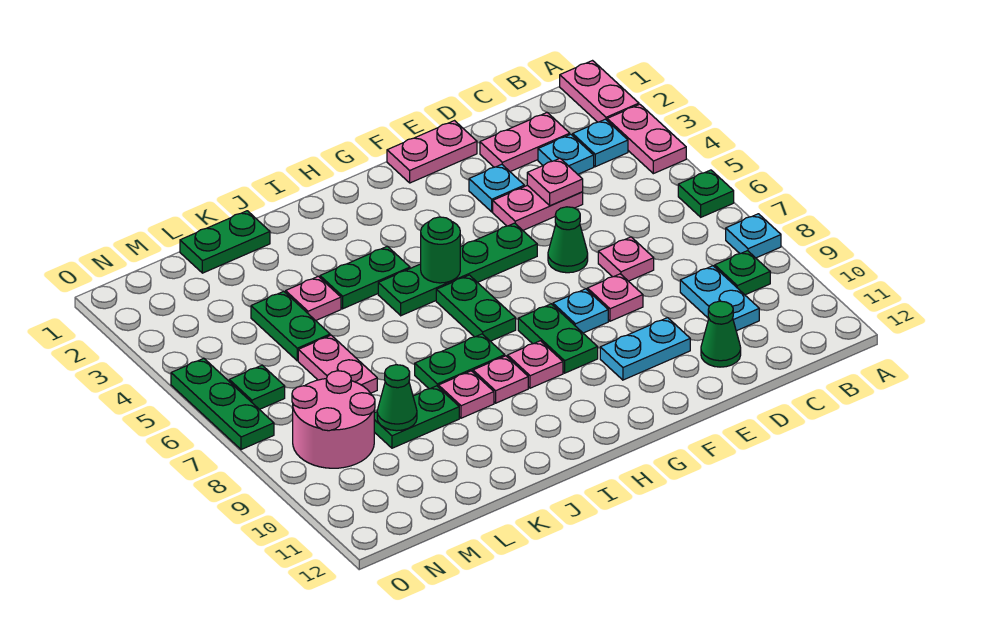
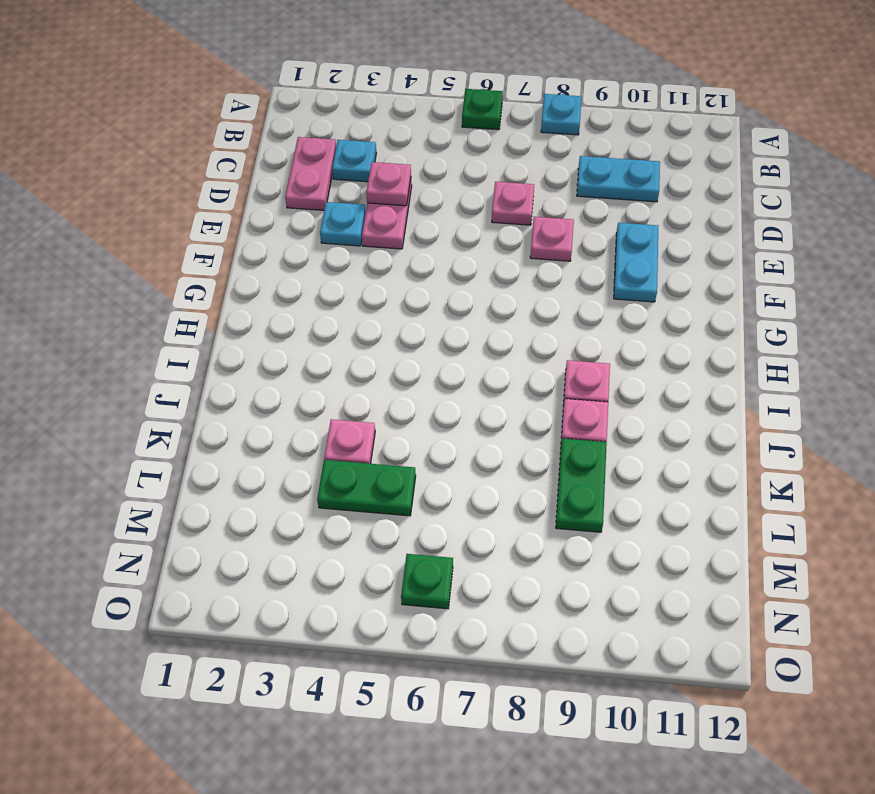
none -> pink 1x2 plate [560,61,639,122]
none -> pink 1x2 plate [607,104,686,174]
none -> cyan 1x1 plate [573,119,628,167]
none -> green 1x1 plate [715,251,770,295]

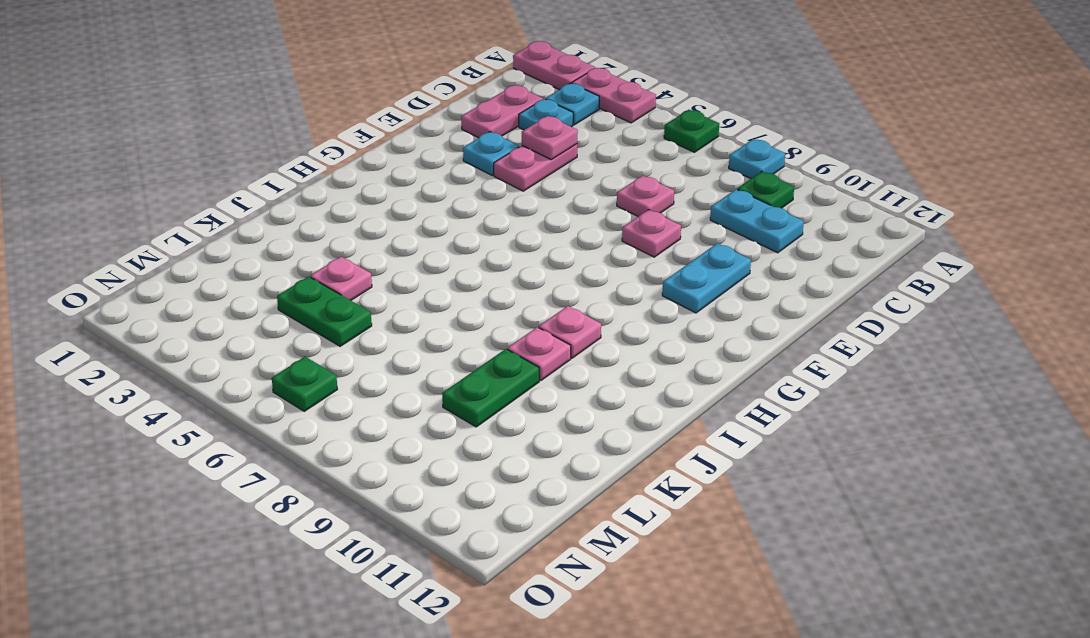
none -> green 1x1 cone [701,301,741,367]
none -> pink 1x2 plate [387,121,477,183]
none -> green 1x1 cone [548,207,588,273]
none -> green 1x4 plate [378,223,537,316]

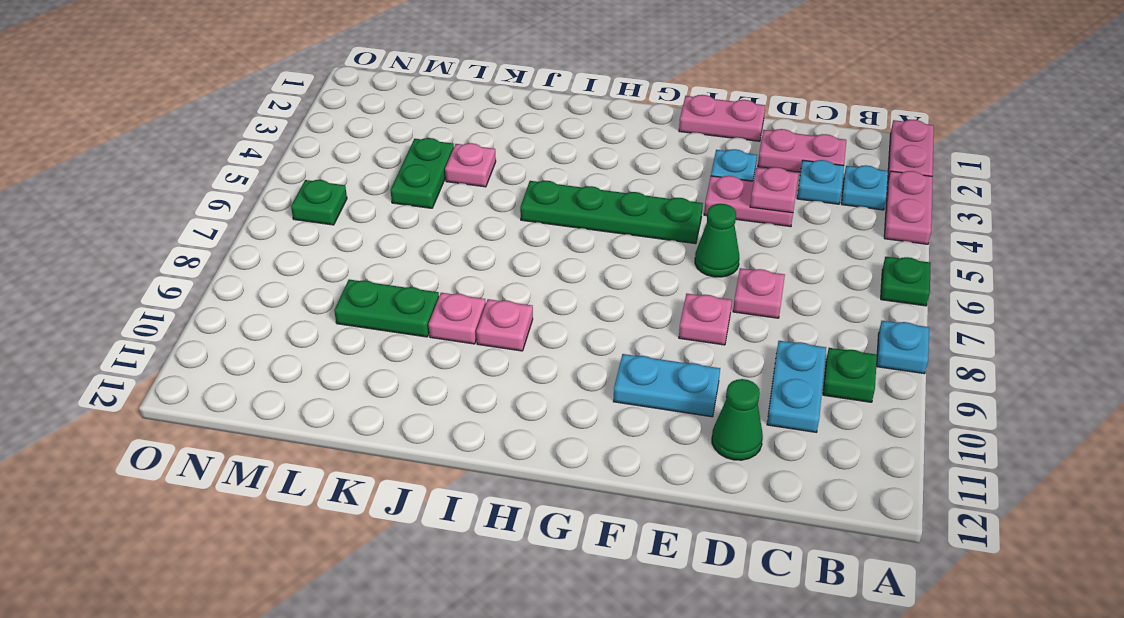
none -> cyan 1x1 plate [553,289,608,333]
none -> green 1x2 plate [518,304,598,373]
none -> green 1x2 plate [436,275,516,341]
none -> pink 1x1 plate [508,341,563,388]

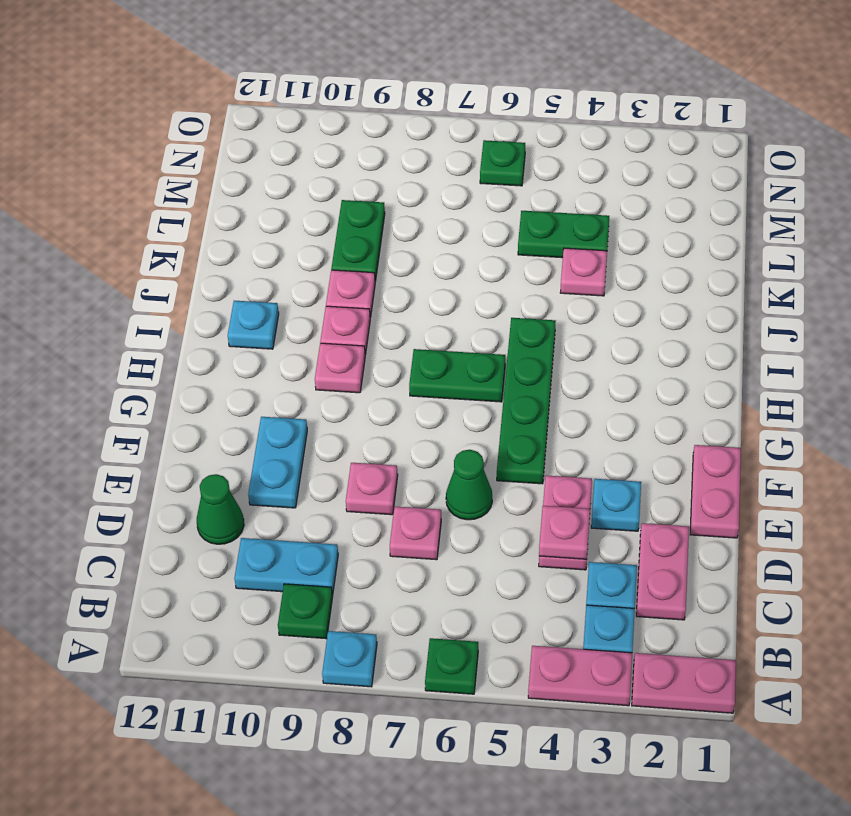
cyan 1x1 plate [228,301,279,349] -> cyan 1x1 plate moved to [553,289,608,333]
none -> green 1x2 plate [518,304,598,373]
none -> green 1x2 plate [320,246,410,309]
none -> green 1x2 plate [415,334,505,389]
none -> green 1x2 plate [180,211,270,273]

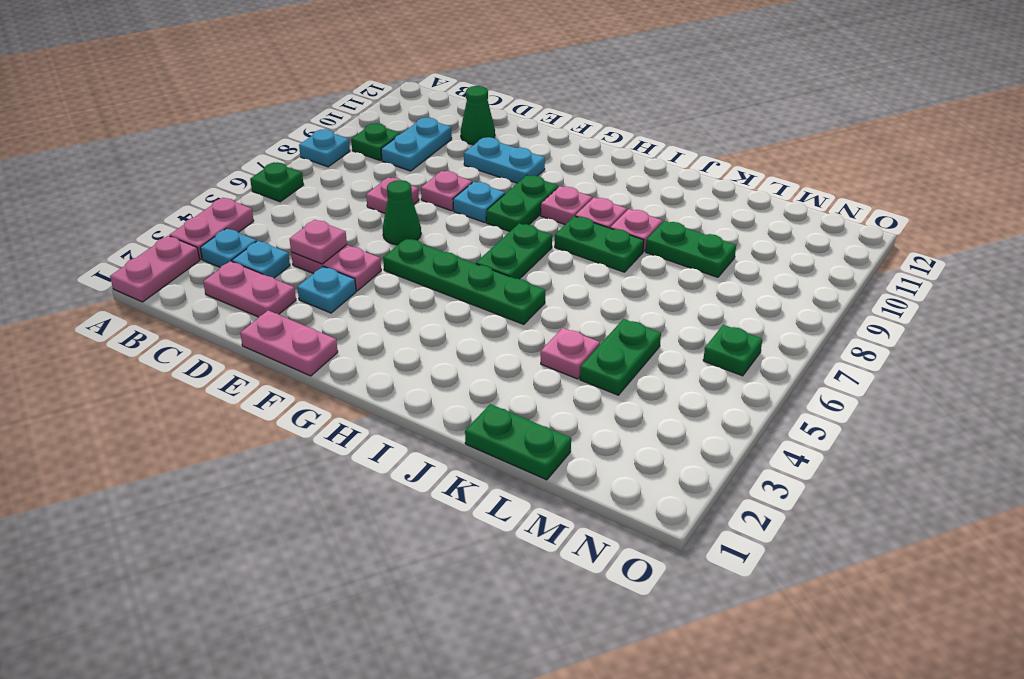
none -> green 1x2 plate [320,246,410,309]
none -> pink 1x2 plate [298,335,377,393]
none -> pink 2x2 round brick [292,371,375,468]
none -> green 1x3 plate [171,358,274,450]

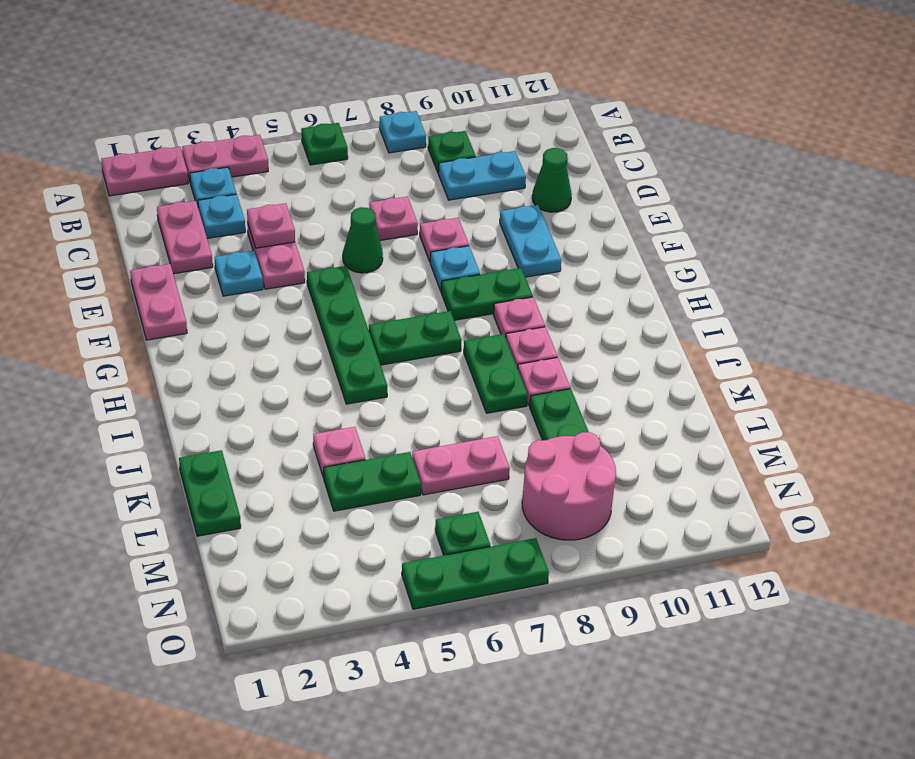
none -> green 1x2 plate [320,246,410,309]
none -> green 1x1 round brick [421,217,460,283]
none -> green 1x1 cone [377,365,417,431]

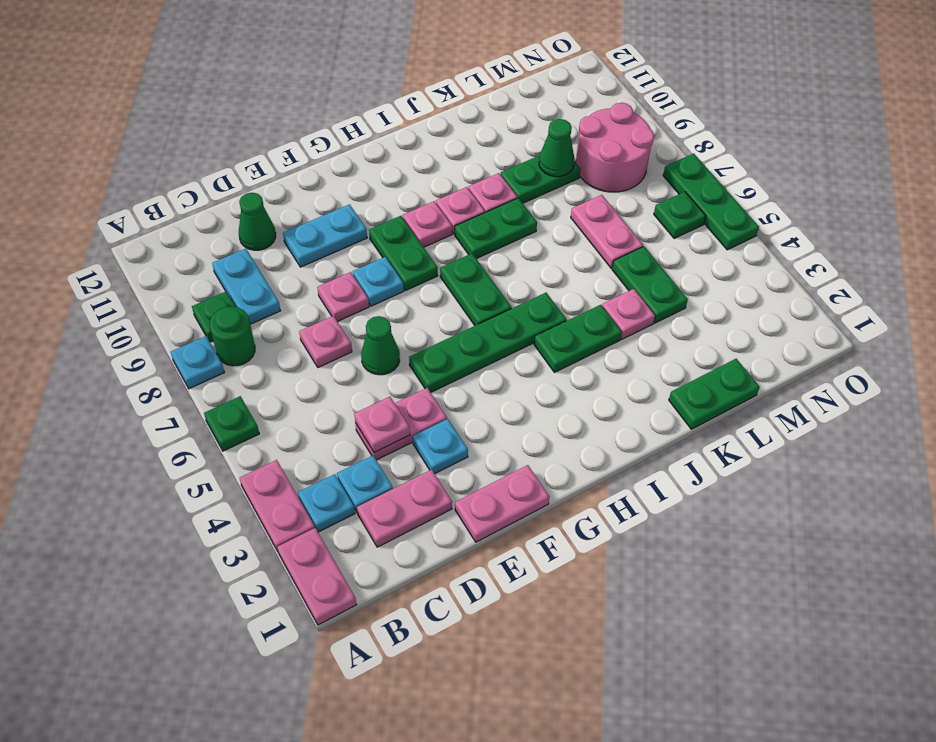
green 1x1 round brick [210,306,255,366] -> green 1x1 round brick moved to [421,217,460,283]

